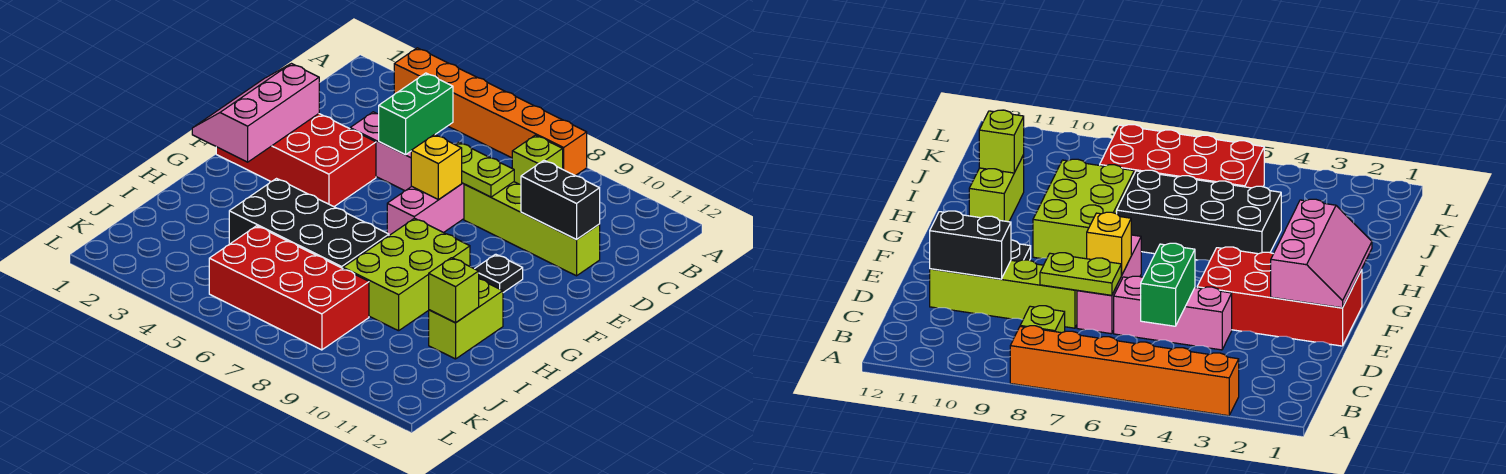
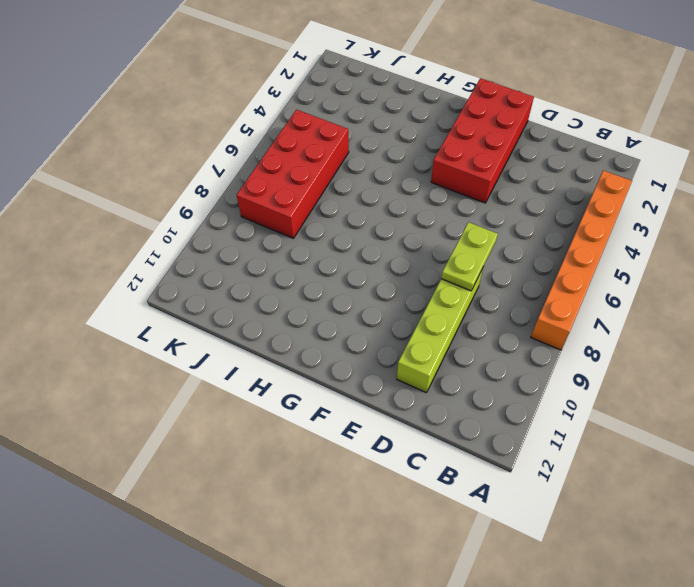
none -> lime 1x1 brick [512,135,563,184]
none -> pink 1x3 brick [350,112,411,191]
none -> pink 1x3 brick [387,183,464,235]

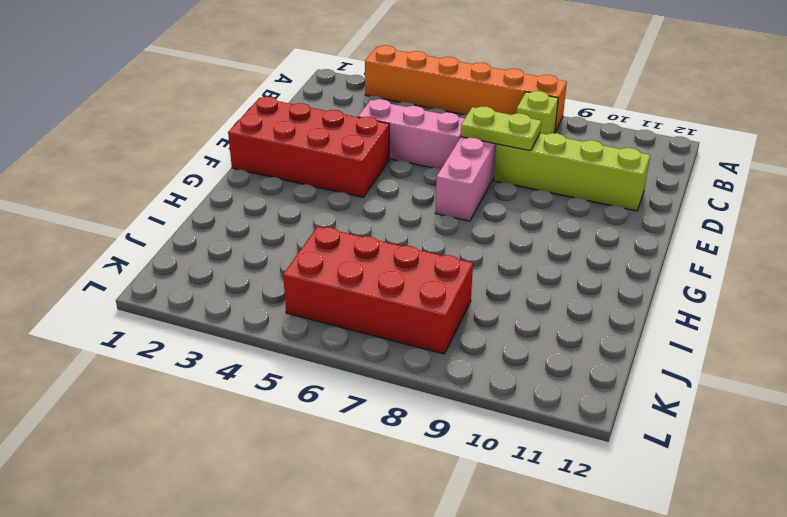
none -> black 1x1 plate [475,254,523,293]
none -> lime 2x3 brick [343,218,470,331]
none -> black 2x4 brick [229,179,389,268]

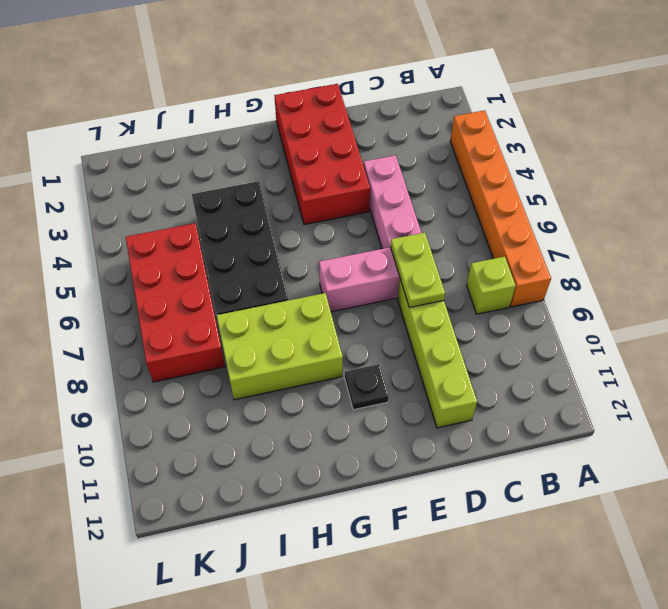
none -> lime 1x2 brick [429,279,503,359]
none -> green 1x2 brick [379,73,453,155]
none -> black 1x2 brick [521,160,600,240]

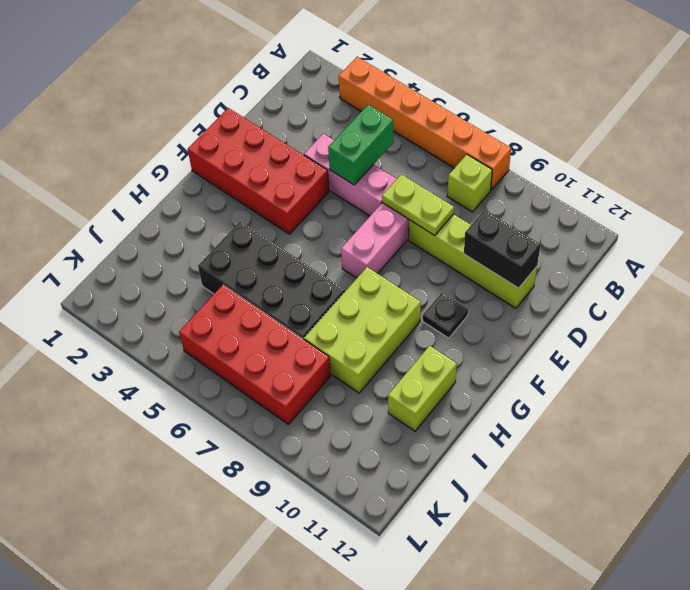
none -> pink 2x3 slope [192,64,319,162]
none -> yellow 1x1 brick [411,135,462,199]
none -> lime 1x1 brick [429,258,479,323]

